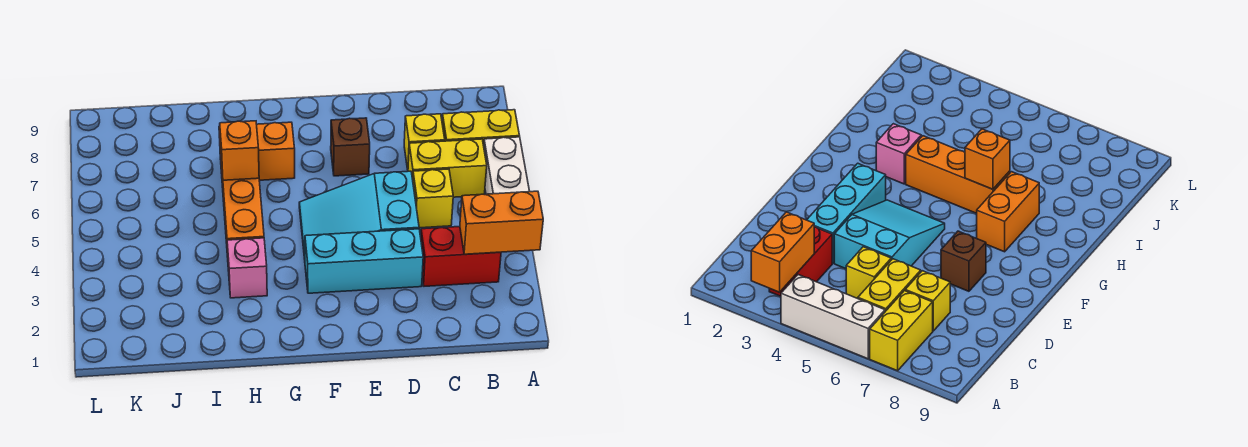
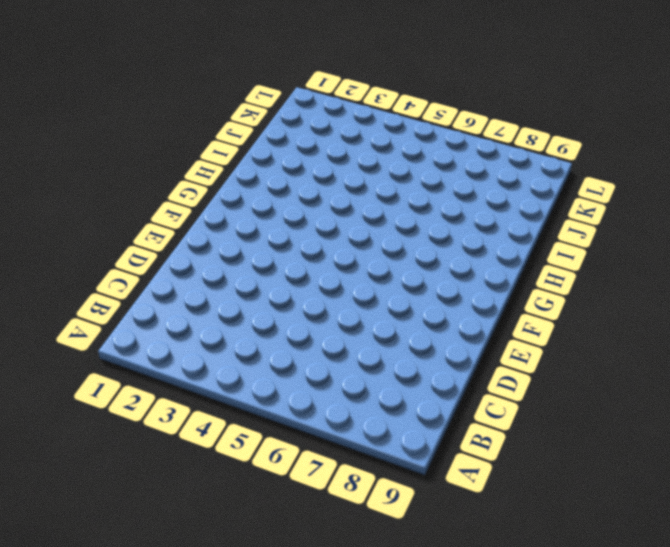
none -> white 1x3 brick [484,137,530,194]
none -> yellow 1x2 brick [442,110,519,145]
none -> red 1x2 brick [421,227,501,286]

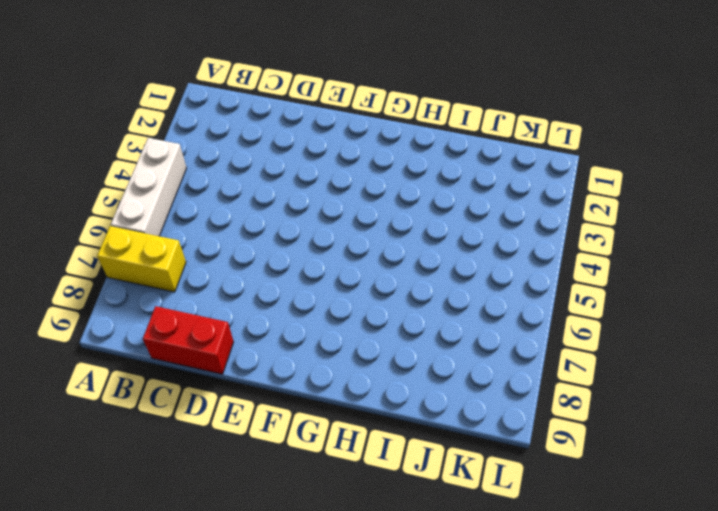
red 1x2 brick [143,306,234,374] -> red 1x2 brick moved to [421,227,501,286]
none -> yellow 1x2 brick [408,139,487,197]
none -> yellow 1x1 brick [413,169,453,228]
none -> yellow 1x1 brick [404,114,445,170]

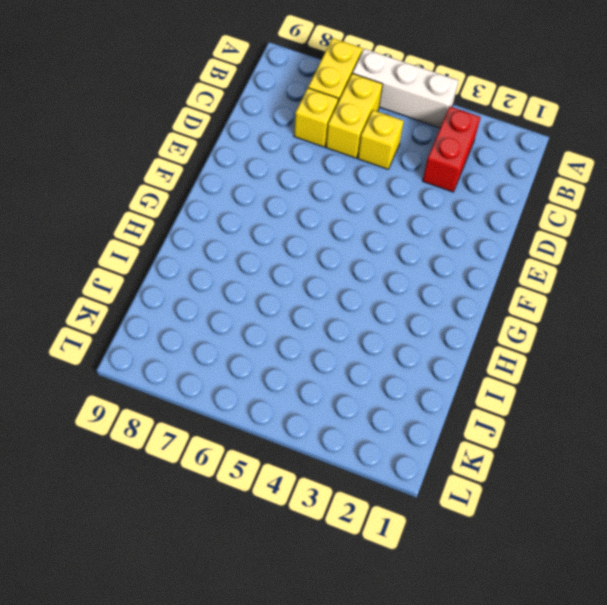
none -> cyan 1x3 brick [305,229,423,293]
none -> cyan 2x3 slope [299,171,419,259]
none -> brown 1x1 brick [331,118,370,176]

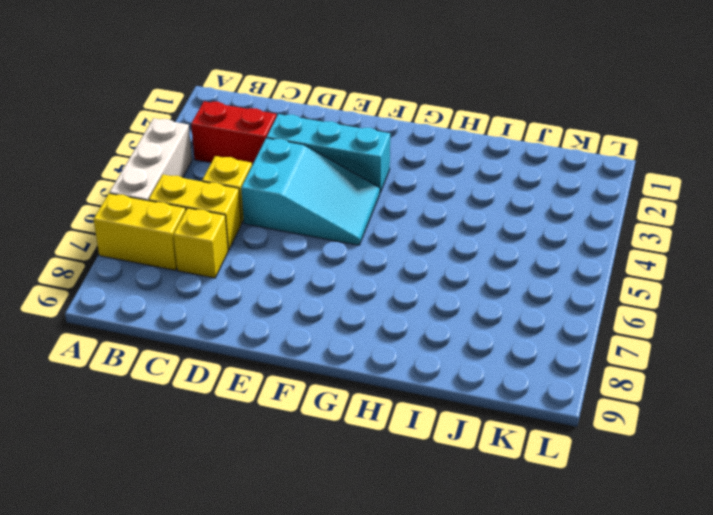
none -> brown 1x1 brick [331,118,370,176]
none -> orange 1x2 brick [219,122,295,180]
none -> pink 1x1 brick [227,238,267,298]

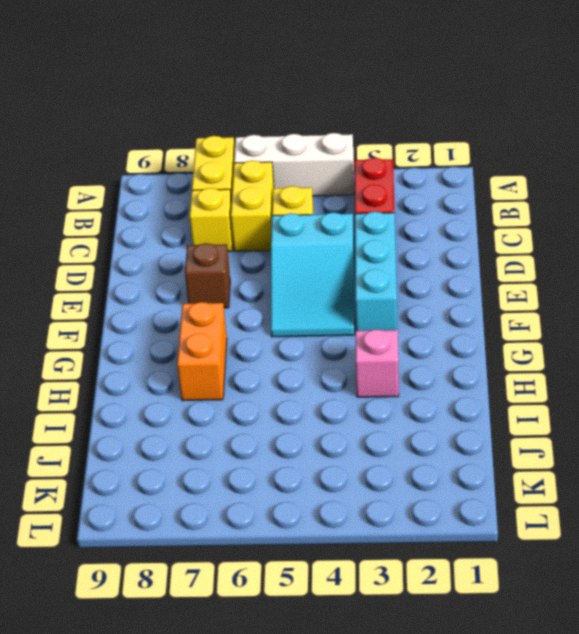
none -> orange 1x3 brick [221,161,264,257]
none -> orange 1x2 brick [460,191,543,254]
none -> orange 1x1 brick [220,121,259,180]

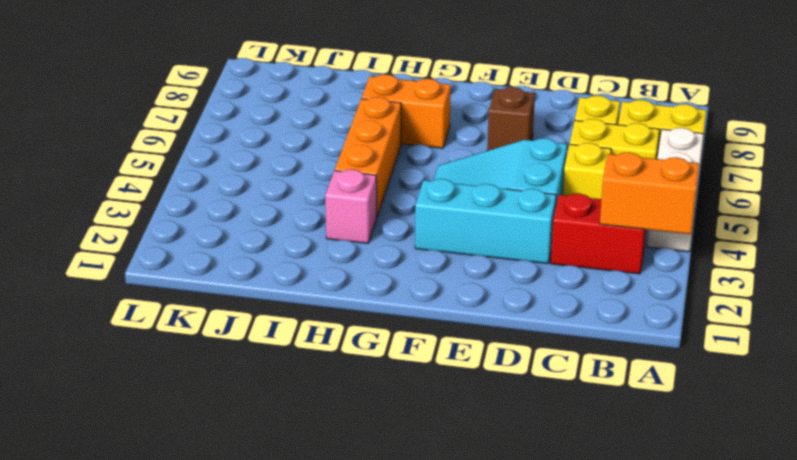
none -> orange 1x1 brick [220,121,259,180]

